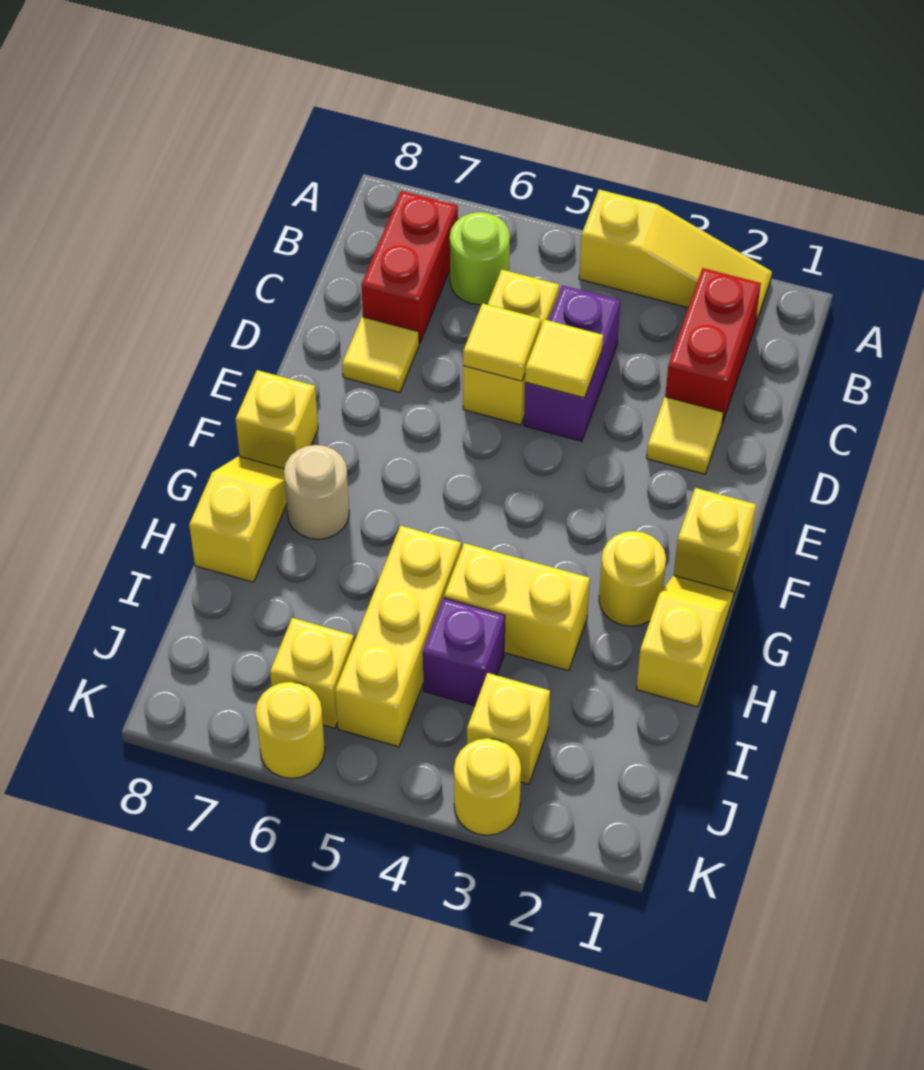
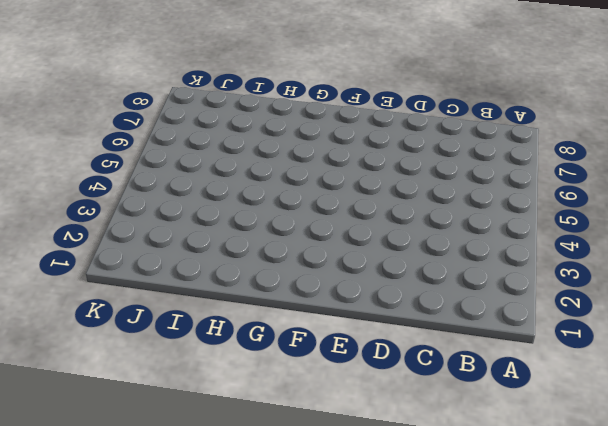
none -> yellow 1x3 slope [579,190,772,325]
none -> red 1x2 brick [665,268,761,423]
none -> lime 1x1 round brick [450,212,510,305]

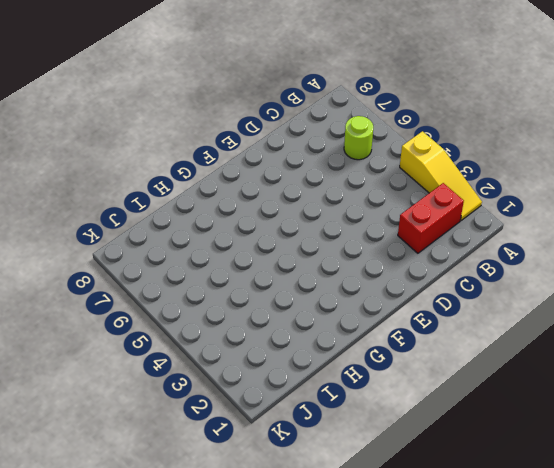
none -> red 1x2 brick [361,191,458,343]
none -> purple 1x2 brick [524,285,620,441]
none -> yellow 1x2 brick [463,270,559,425]

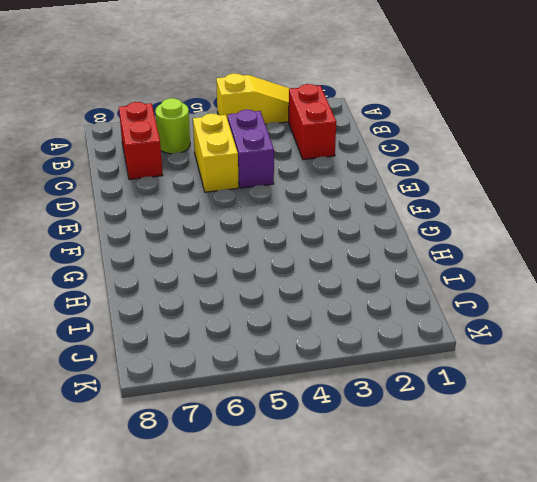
none -> yellow 1x1 tile [647,397,723,474]
none -> yellow 1x1 tile [342,317,419,393]
none -> yellow 1x1 brick [674,488,756,596]

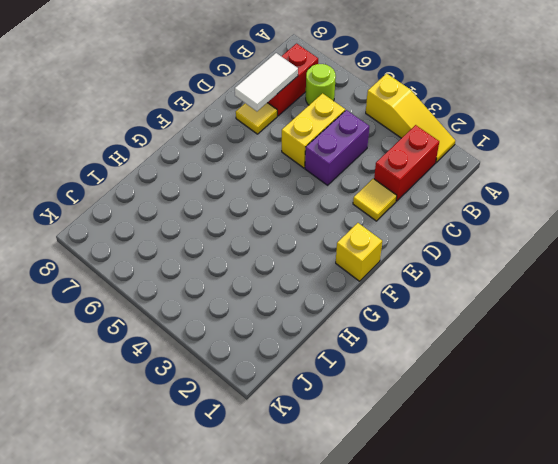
white 1x2 tile [235,53,298,111] -> none
none -> yellow 1x1 brick [236,370,318,469]
none -> yellow 1x2 slope [636,575,734,707]
none -> yellow 1x1 round brick [599,531,666,626]

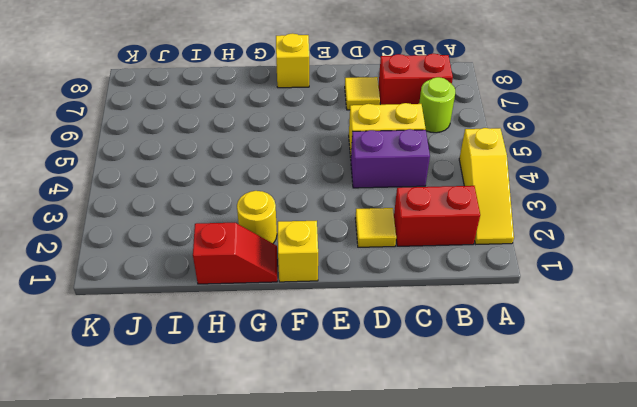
red 1x2 slope [193,223,277,284] -> yellow 1x2 slope [636,575,734,707]
none -> tan 1x1 round brick [284,445,349,539]
none -> yellow 1x2 slope [189,456,287,582]
none -> yellow 1x2 brick [444,543,590,671]

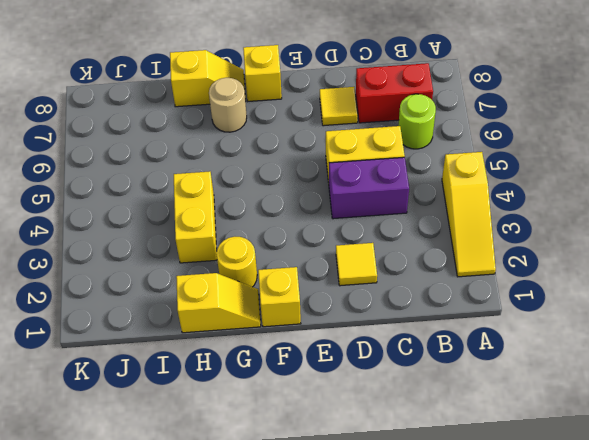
none -> red 1x2 brick [665,268,761,423]
none -> yellow 1x3 brick [335,526,461,747]
none -> purple 1x1 brick [423,598,505,706]

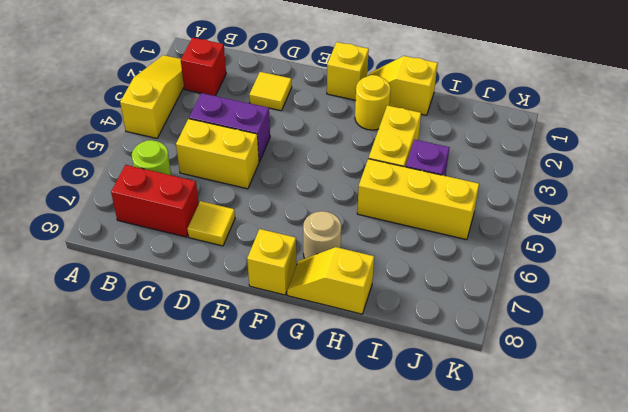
red 1x1 brick [181,38,226,96] -> red 1x2 brick [665,268,761,423]
none -> yellow 1x1 brick [467,673,550,784]
none -> yellow 1x1 brick [270,618,354,728]
none -> yellow 1x1 round brick [454,738,521,835]

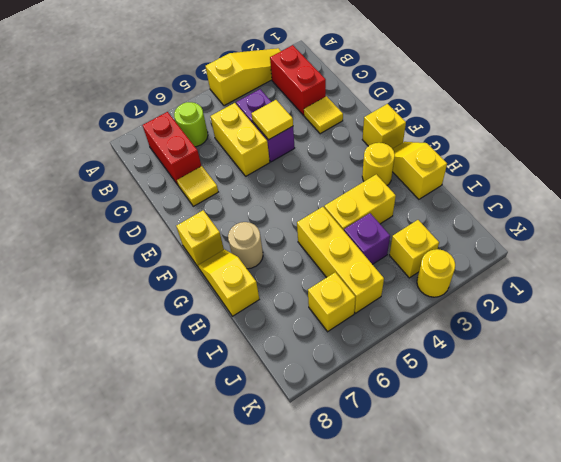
none -> yellow 1x1 round brick [256,682,325,778]
none -> yellow 1x1 tile [463,303,541,381]

